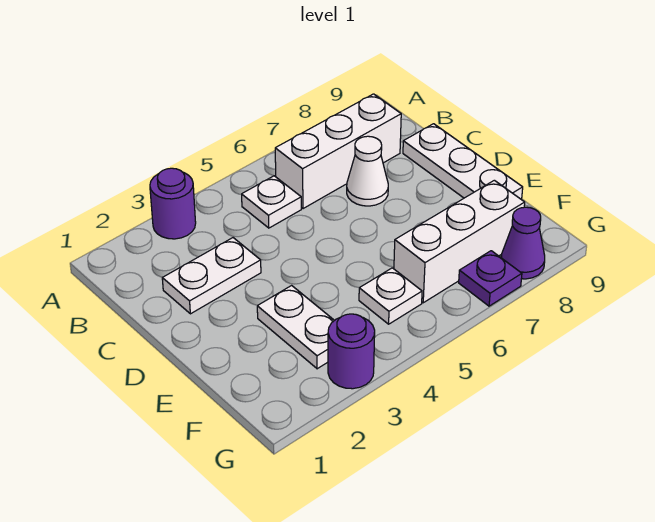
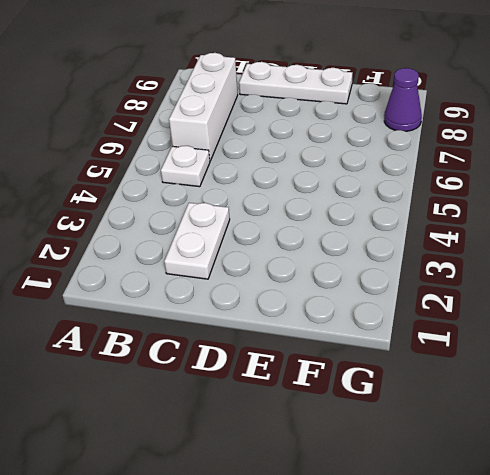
none -> purple 1x1 round brick [150,168,196,239]
none -> white 1x1 cone [347,136,388,206]
none -> white 1x2 plate [257,286,334,369]

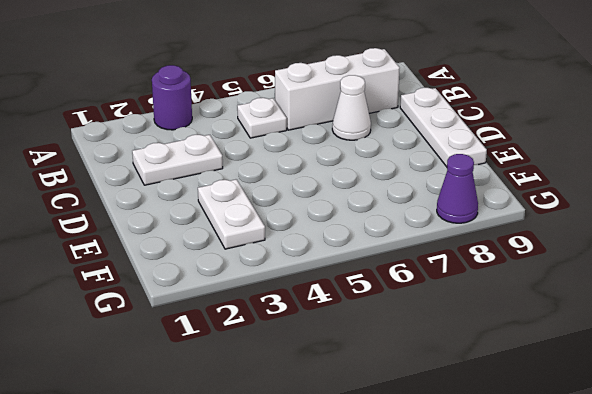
none -> white 1x1 plate [359,268,422,324]
none -> white 1x3 brick [394,180,525,303]
none -> purple 1x1 round brick [328,314,375,389]

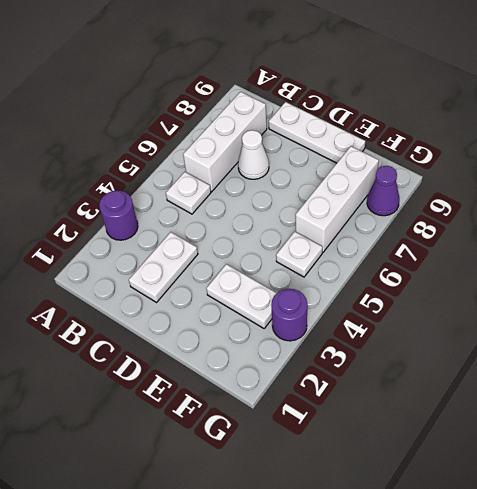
none -> purple 1x1 plate [459,251,522,306]

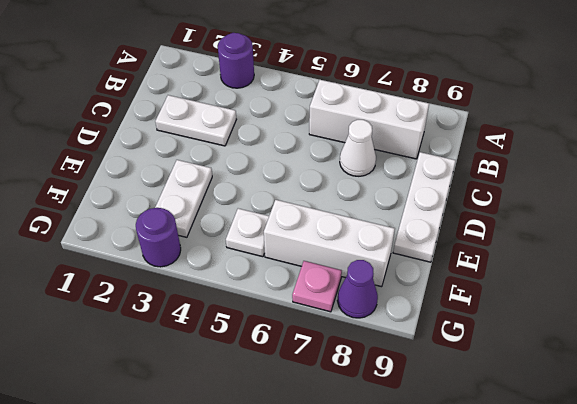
pink 1x1 plate [292,261,342,312] -> purple 1x1 plate [459,251,522,306]
none -> white 1x1 plate [242,176,301,228]

